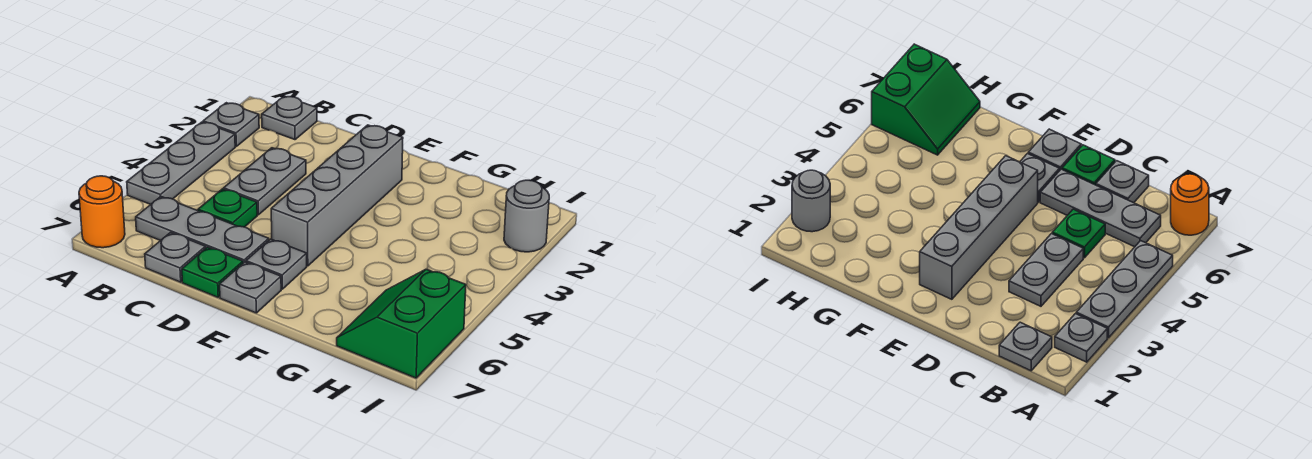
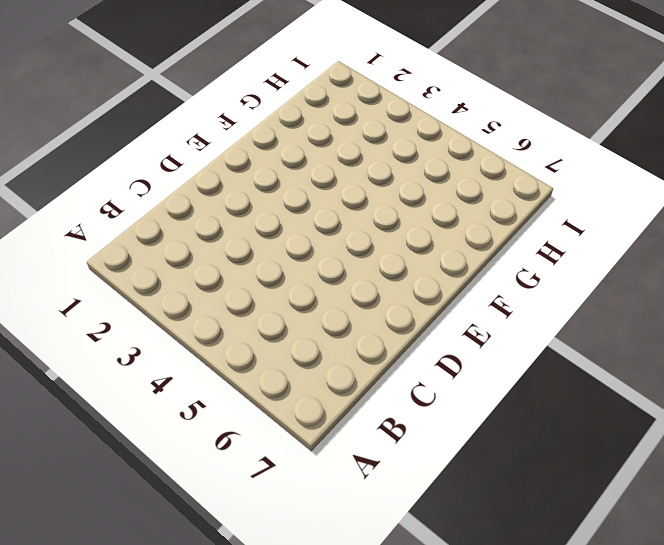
none -> grey 1x1 plate [203,103,259,146]
none -> grey 1x3 plate [127,122,235,204]
none -> orange 1x1 round brick [79,176,125,248]

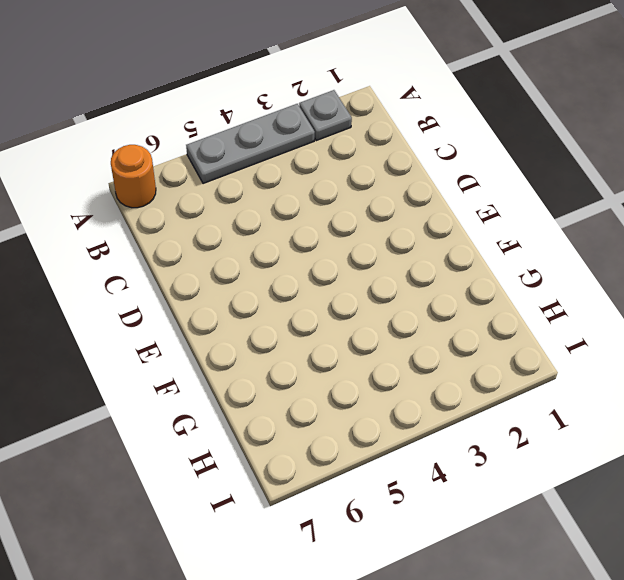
none -> grey 1x1 plate [262,96,317,140]
none -> grey 1x3 plate [136,197,269,263]
none -> grey 1x2 plate [224,148,306,215]

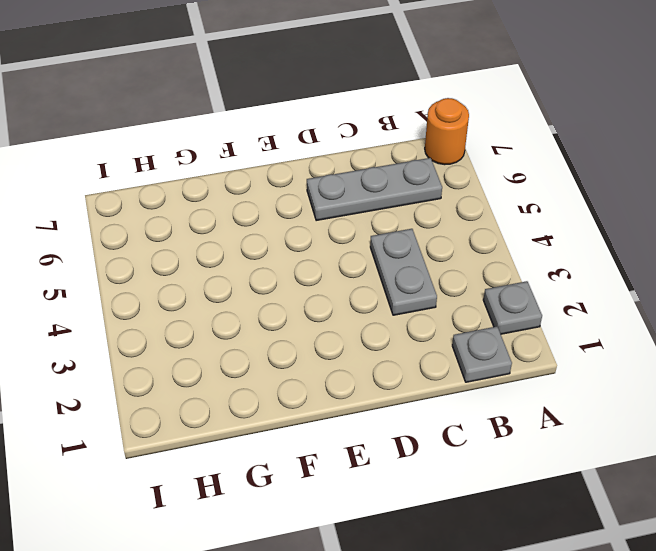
none -> grey 1x3 plate [127,122,235,204]
none -> green 1x1 plate [198,189,257,227]
none -> grey 1x1 plate [145,232,206,282]

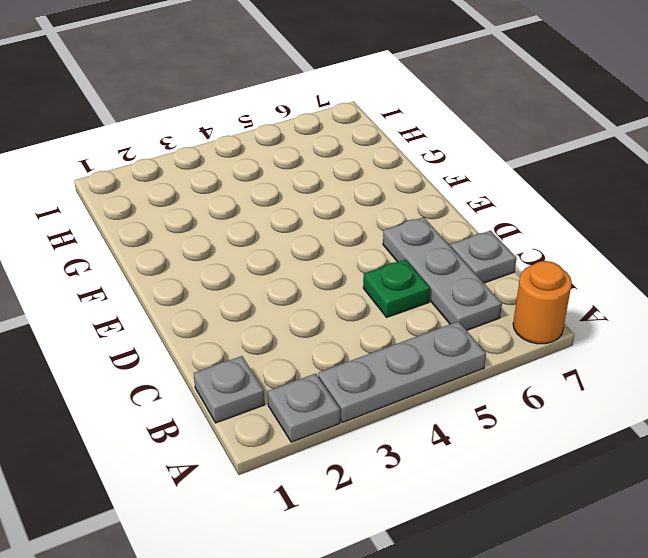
none -> grey 1x2 plate [224,148,306,215]
none -> green 1x1 plate [182,247,243,297]
none -> grey 1x4 brick [271,125,403,266]

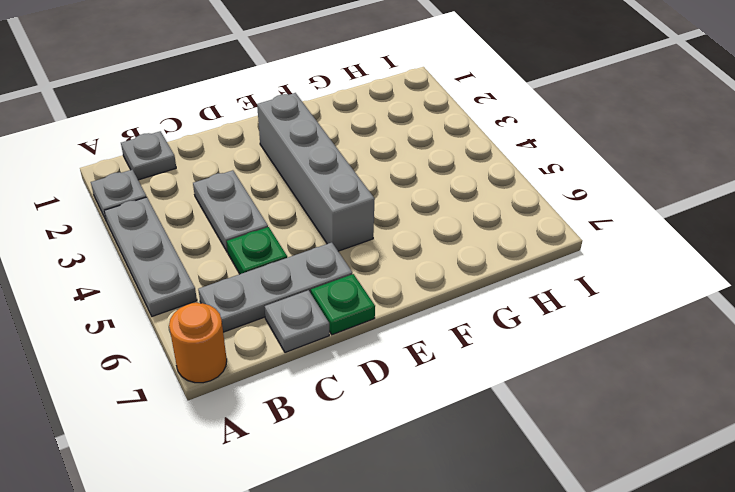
none -> grey 1x1 plate [246,239,307,289]
none -> grey 1x1 plate [220,262,281,313]
none -> green 2x2 slope [337,269,466,378]

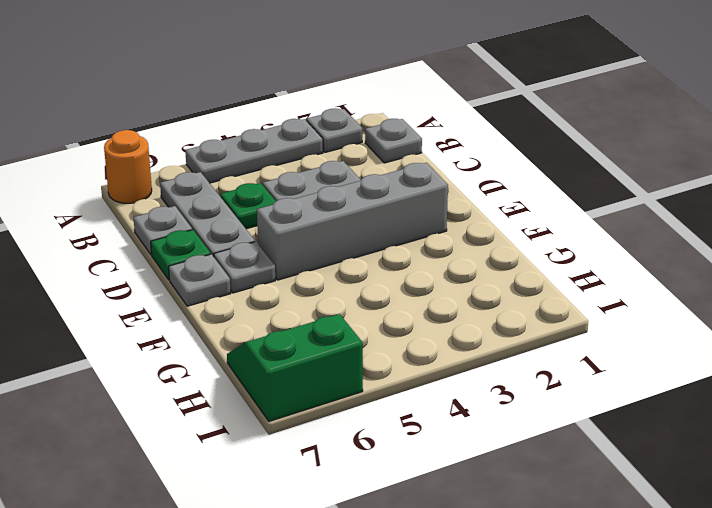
none -> grey 1x1 round brick [504,180,549,252]

